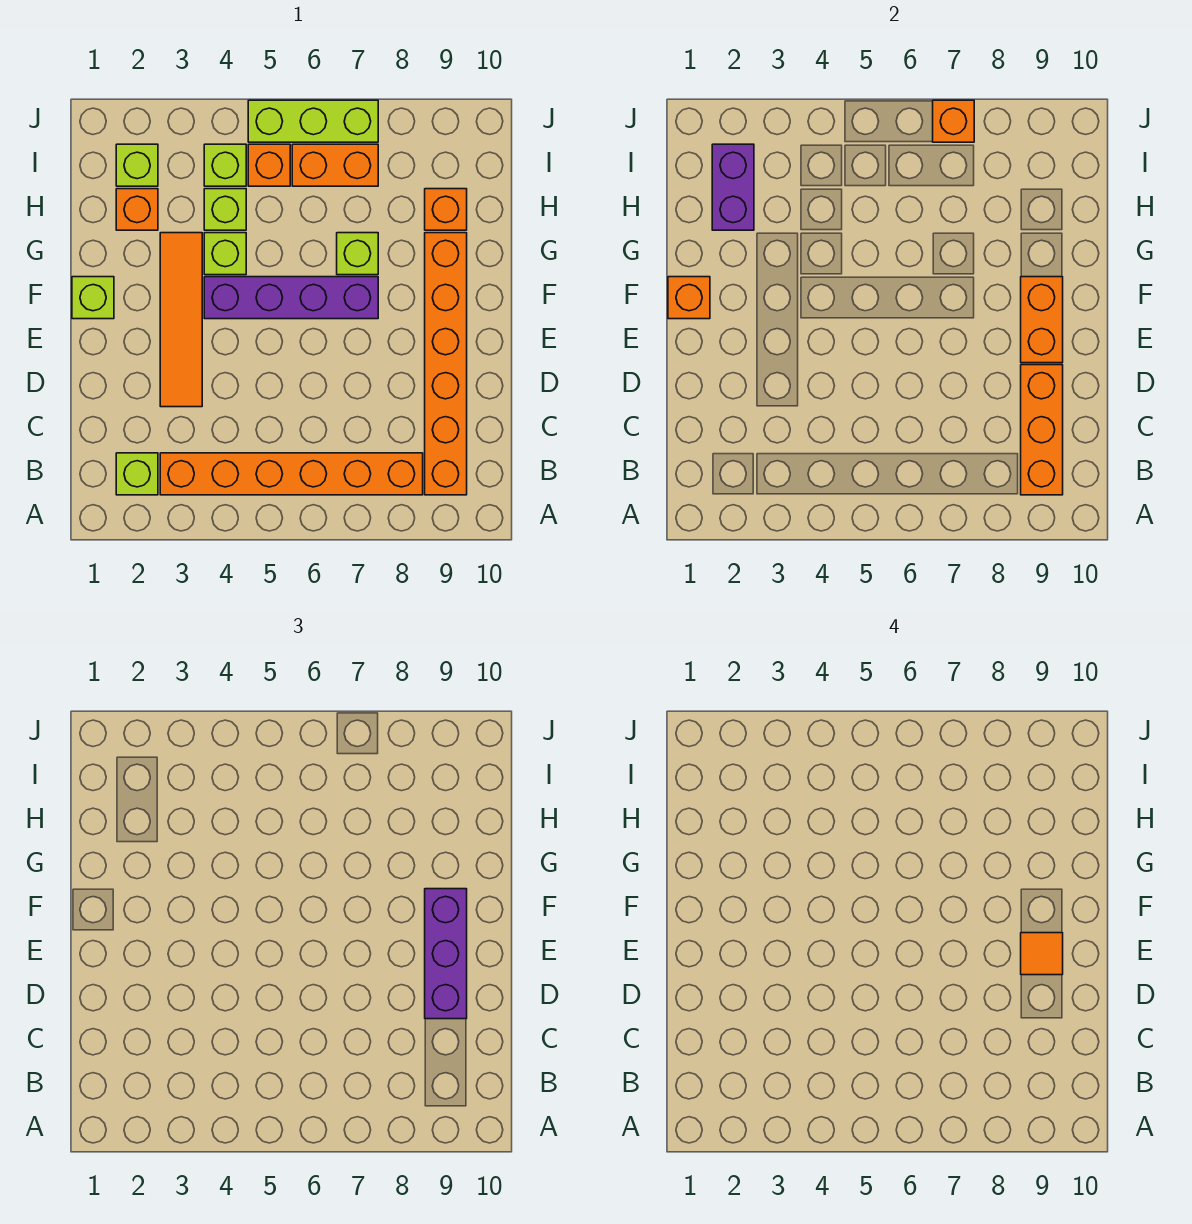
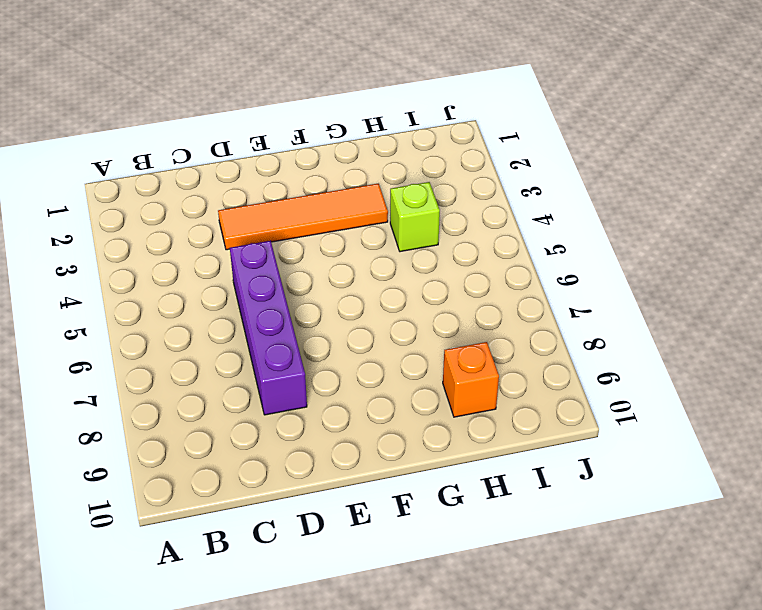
purple 1x4 brick [230,241,307,415] -> purple 1x4 brick moved to [204,277,378,319]
none -> lime 1x1 brick [116,453,158,495]
none -> orange 1x6 brick [160,453,423,495]
none -> orange 1x6 brick [425,233,467,495]

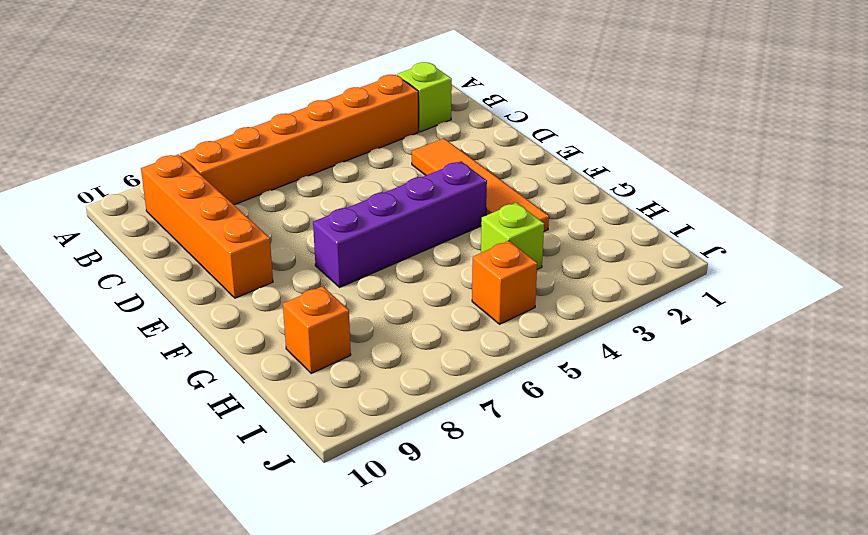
orange 1x4 brick [141,154,273,298] -> orange 1x6 brick [425,233,467,495]
none -> lime 1x1 brick [72,277,114,319]
none -> lime 1x1 brick [204,233,246,275]
none -> lime 1x1 brick [337,233,378,275]

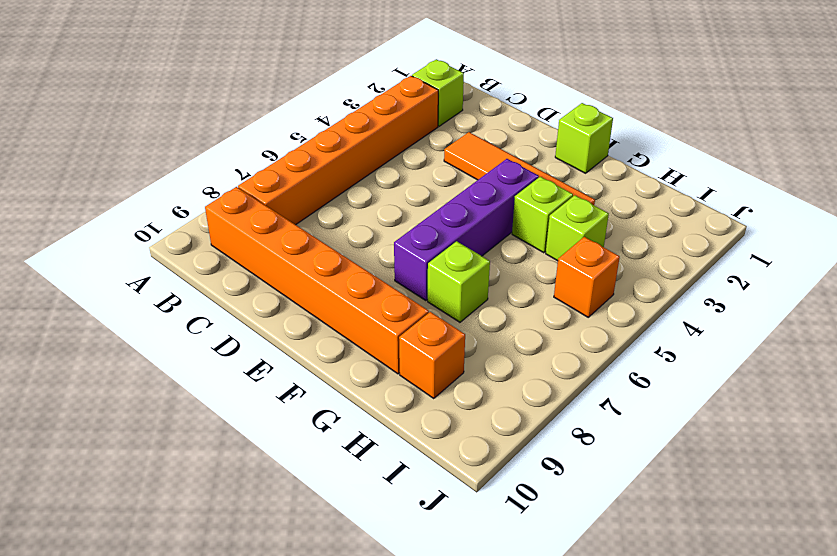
none -> orange 1x1 brick [116,189,158,230]
none -> lime 1x1 brick [116,144,158,186]
none -> lime 1x1 brick [204,144,246,186]

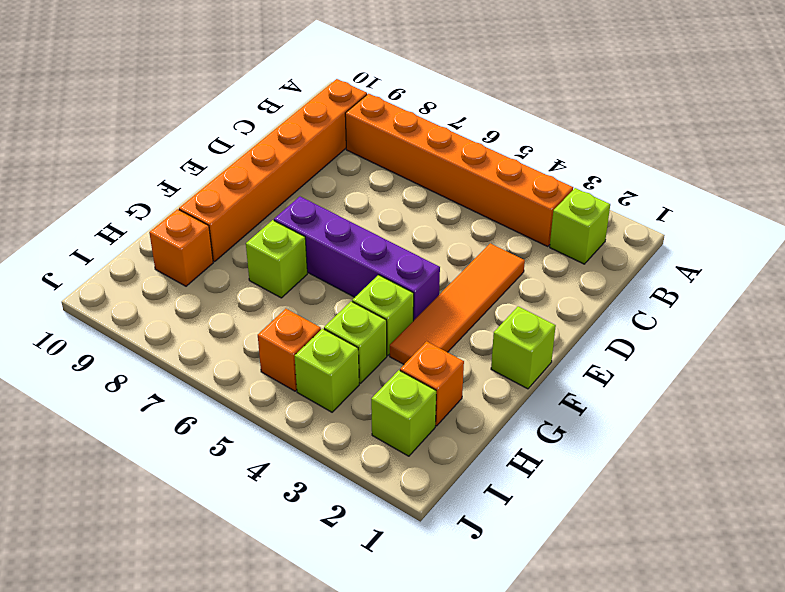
none -> orange 1x2 brick [292,144,378,186]
none -> lime 1x3 brick [248,100,378,142]
none -> orange 1x3 brick [1021,365,1063,495]

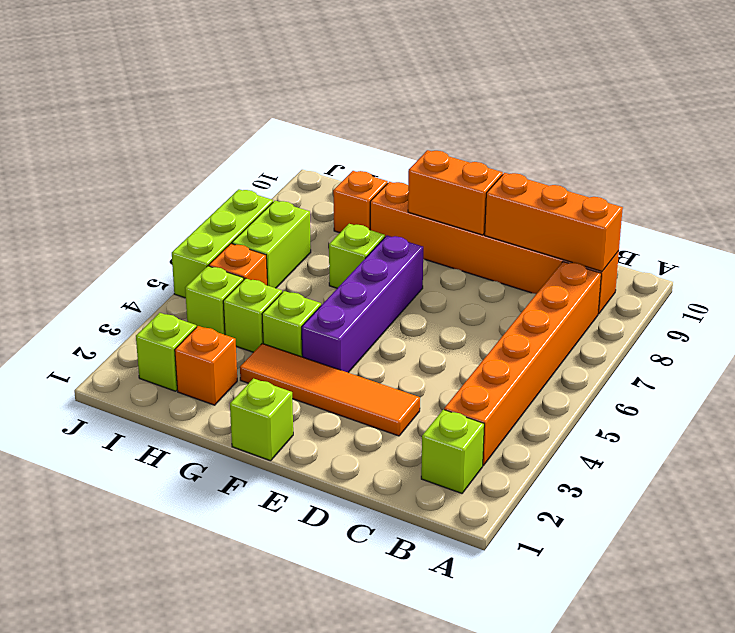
lime 1x2 brick [232,201,311,288] -> orange 1x2 brick [292,144,378,186]
none -> orange 1x1 brick [668,277,710,319]
none -> purple 1x2 brick [712,144,754,230]
none -> orange 1x1 brick [933,100,974,142]

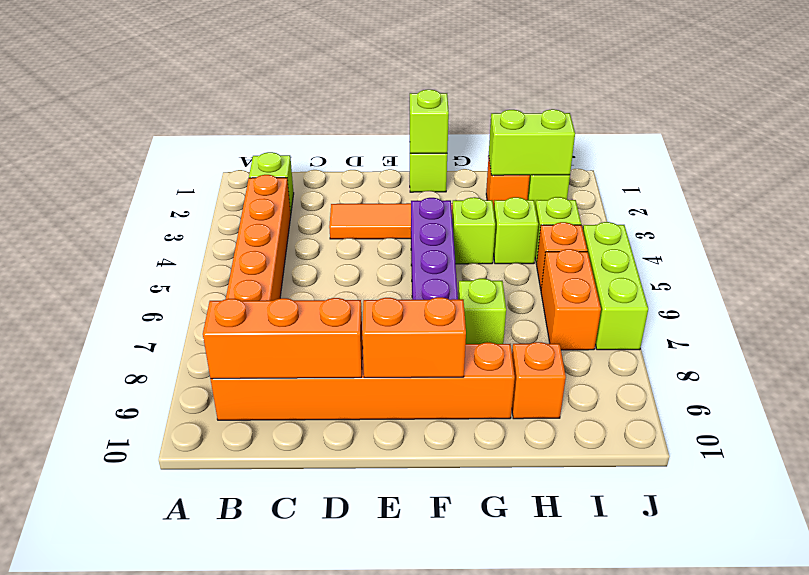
lime 1x1 brick [410,90,449,153] -> orange 1x1 brick [668,277,710,319]
lime 1x2 brick [489,109,575,175] -> purple 1x2 brick [712,144,754,230]
none -> orange 1x1 brick [933,100,974,142]
none -> purple 1x3 brick [425,889,467,1019]
none -> orange 1x1 tile [1021,933,1063,975]

